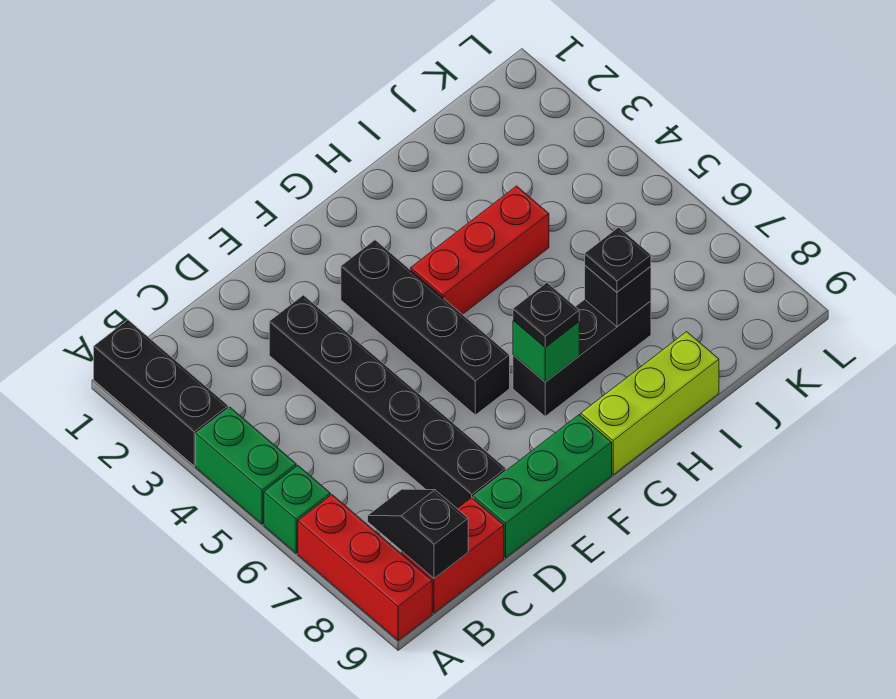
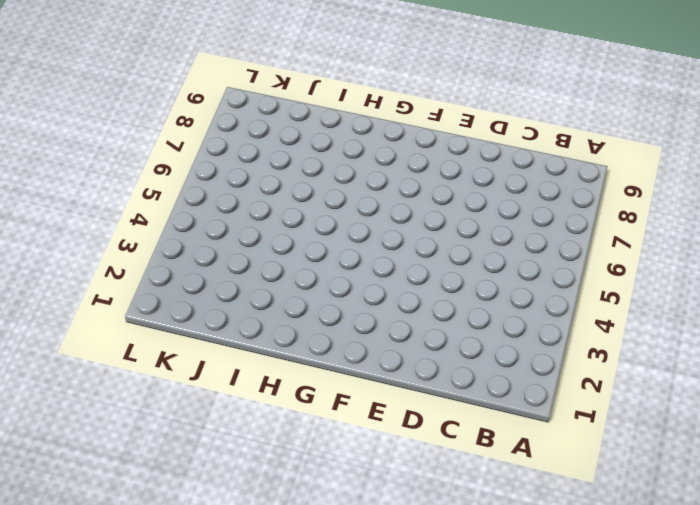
none -> black 1x3 brick [94,320,228,466]
none -> green 1x2 brick [196,407,296,524]
none -> green 1x1 brick [264,466,330,553]

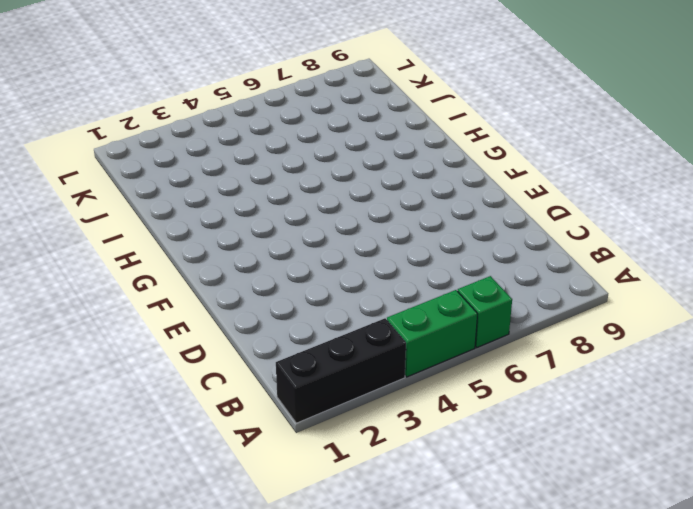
none -> red 1x3 brick [298,495,432,640]
none -> red 1x2 brick [402,497,504,613]
none -> black 1x6 brick [269,295,506,508]

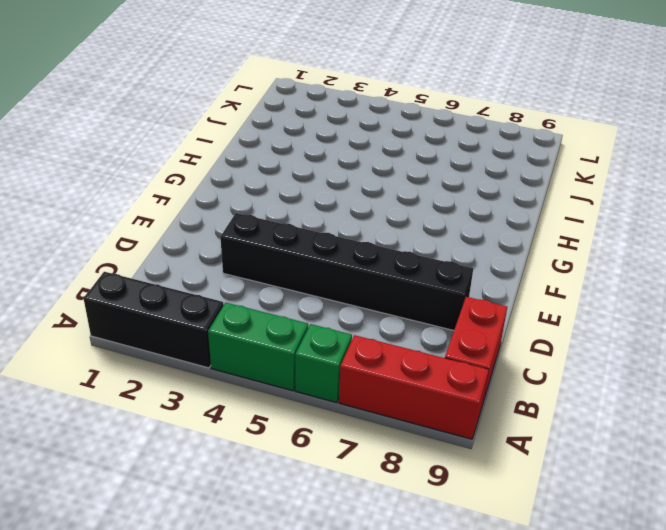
none -> green 1x3 brick [473,415,612,558]
none -> black 1x4 brick [341,240,510,415]
none -> red 1x3 brick [411,186,549,314]

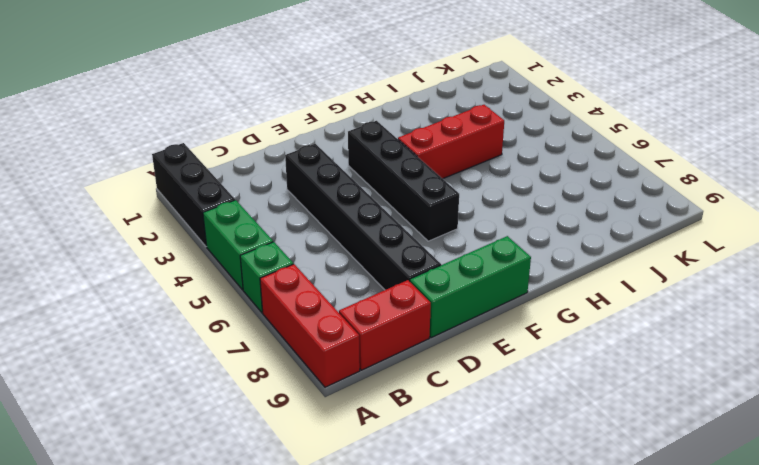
none -> black 1x3 brick [513,300,651,416]
none -> lime 1x3 brick [581,332,719,475]
none -> black 1x2 slope [368,489,468,578]

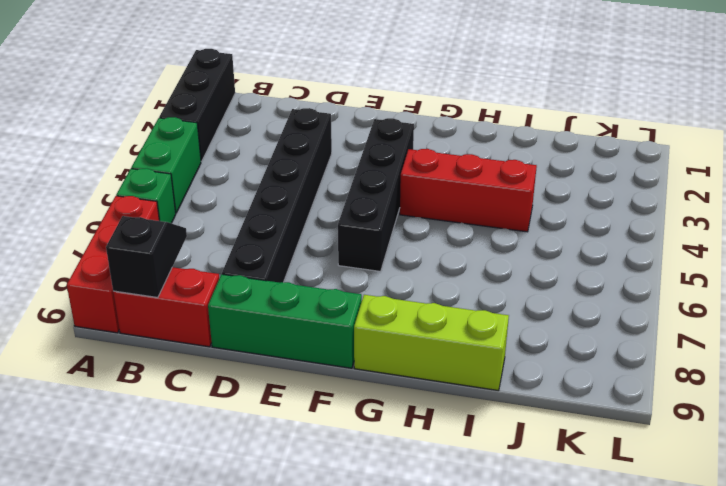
none -> black 1x3 brick [513,300,651,416]
none -> green 1x1 brick [513,321,579,382]
none -> black 1x1 brick [585,266,651,327]

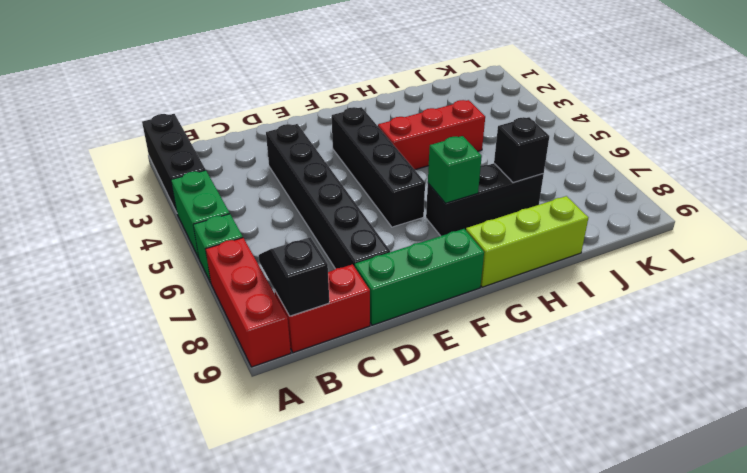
none -> black 1x1 plate [513,283,579,347]
none -> black 1x1 plate [585,227,651,292]

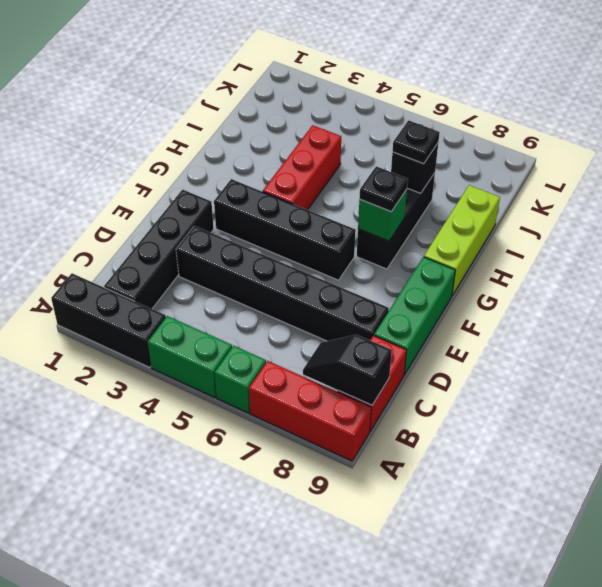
black 1x4 brick [104,190,214,309] -> none

